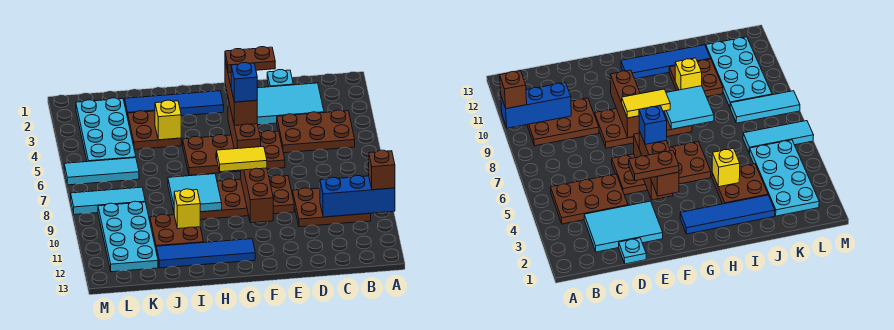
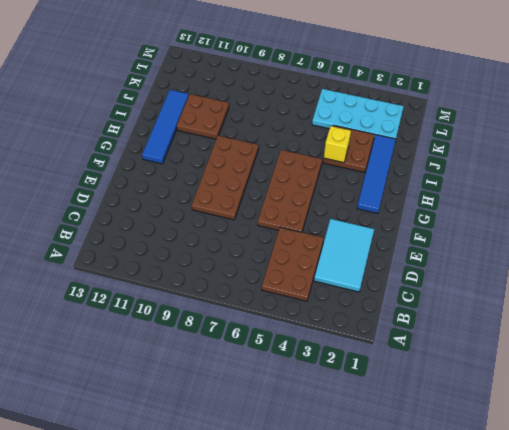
none -> brown 2x3 plate [293,188,371,227]
none -> cyan 1x1 plate [267,70,293,87]
none -> cyan 1x3 tile [64,158,139,185]

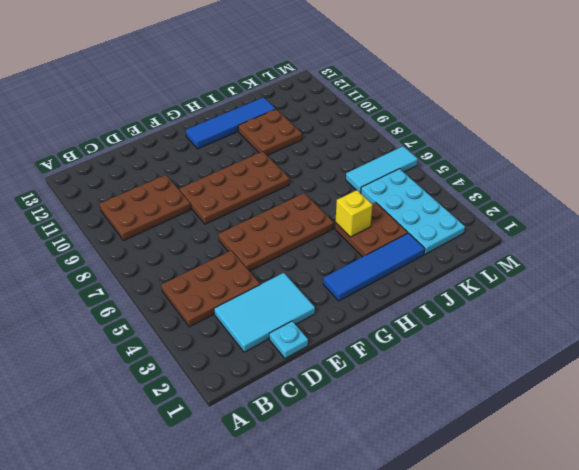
none -> cyan 1x3 tile [71,187,145,215]
none -> cyan 2x4 plate [98,201,158,272]
none -> blue 1x3 brick [320,175,395,217]

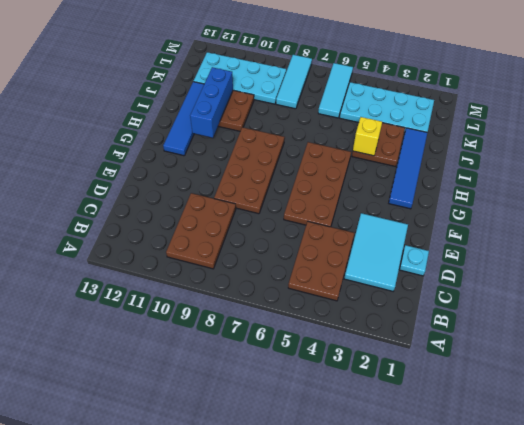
blue 1x3 brick [190,67,233,138] -> blue 1x3 brick moved to [320,175,395,217]
none -> brown 1x3 brick [228,99,261,149]
none -> brown 1x3 brick [241,168,273,223]
none -> cyan 2x2 tile [168,174,222,212]

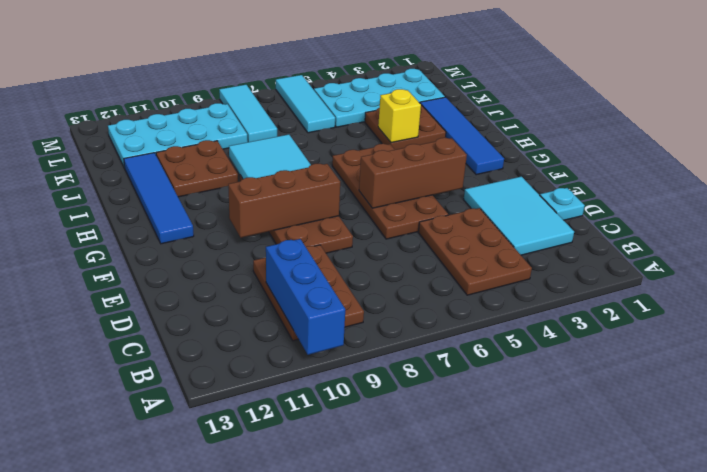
none -> yellow 1x1 brick [174,189,200,229]
none -> brown 1x1 brick [369,150,395,190]
none -> brown 1x3 brick [225,62,257,126]

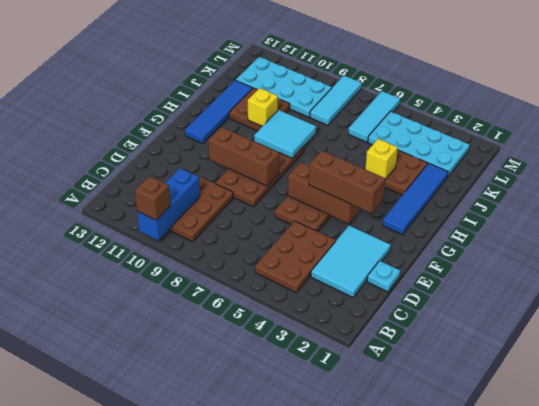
none -> yellow 1x2 tile [217,146,267,172]
none -> brown 1x2 plate [225,47,275,73]
none -> blue 1x1 brick [231,63,257,102]

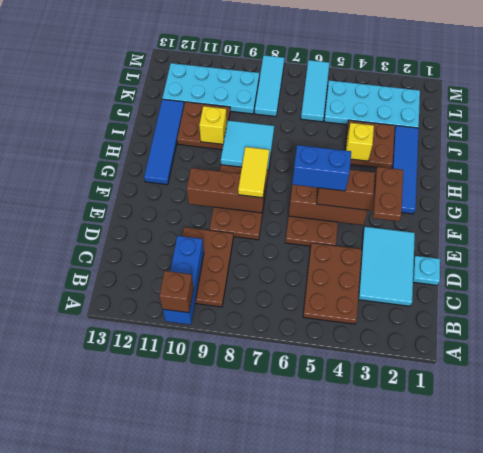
blue 1x2 brick [292,145,351,191] -> blue 1x1 brick [231,63,257,102]

